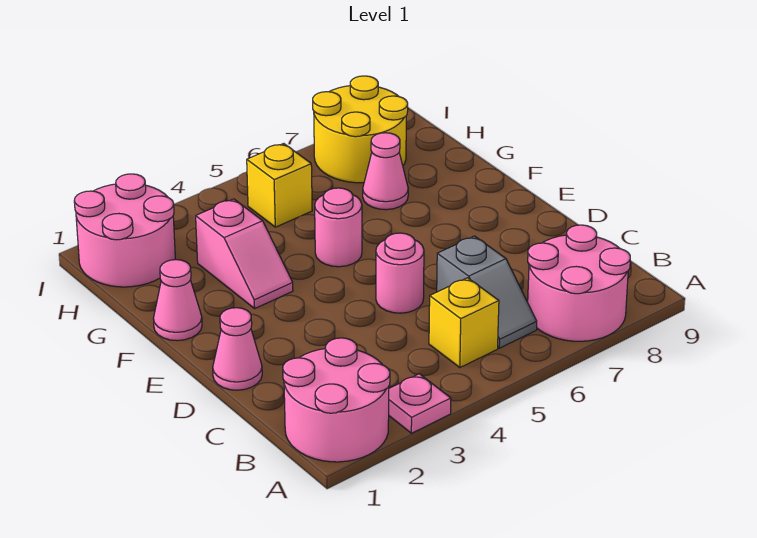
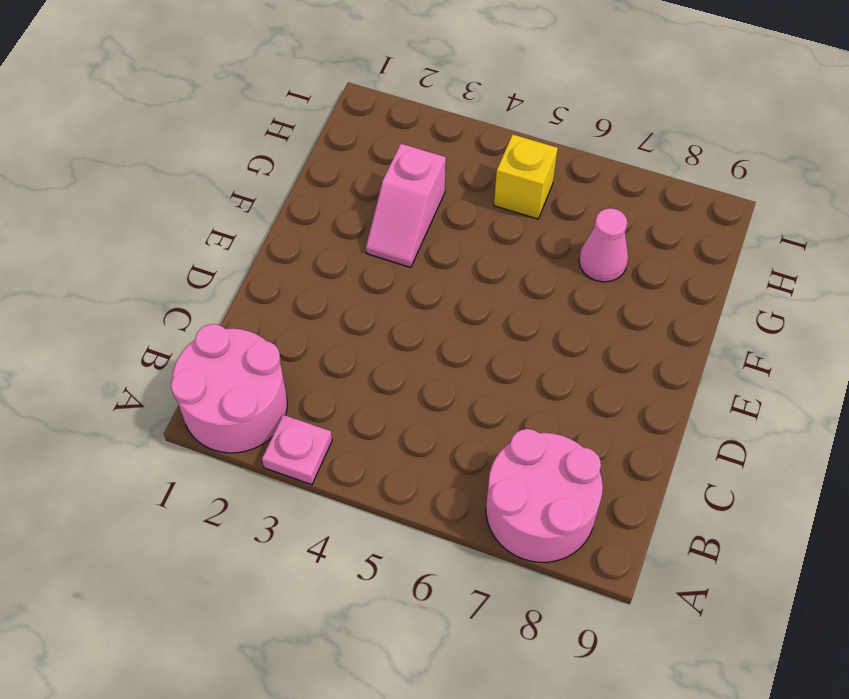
none -> yellow 1x1 brick [429,278,499,368]
none -> grey 1x2 slope [437,236,537,348]
none -> pink 1x1 cone [213,308,262,390]

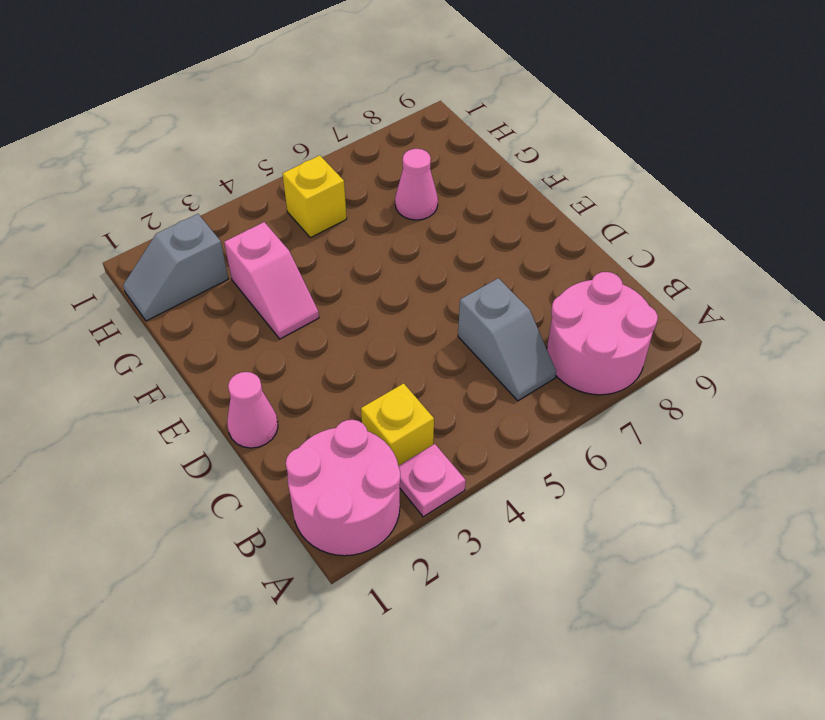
yellow 1x1 brick [361,383,434,466] -> yellow 1x1 brick moved to [429,278,499,368]
grey 1x2 slope [123,214,228,321] -> pink 2x2 round brick [74,174,175,287]
none -> pink 1x1 round brick [376,233,424,313]
none -> pink 1x1 cone [153,260,202,341]
none -> pink 1x1 round brick [315,188,362,267]

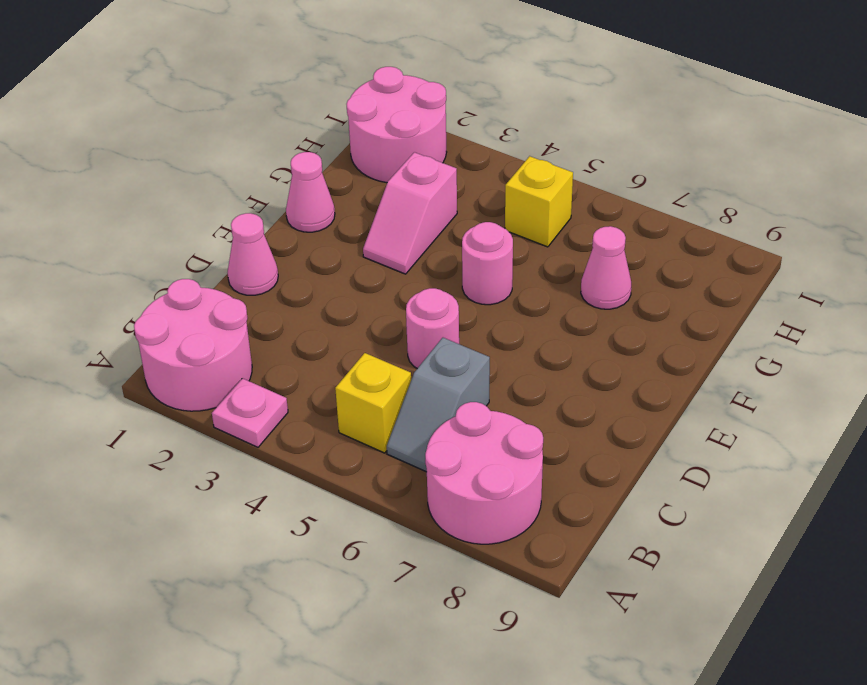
none -> yellow 2x2 round brick [313,76,408,183]

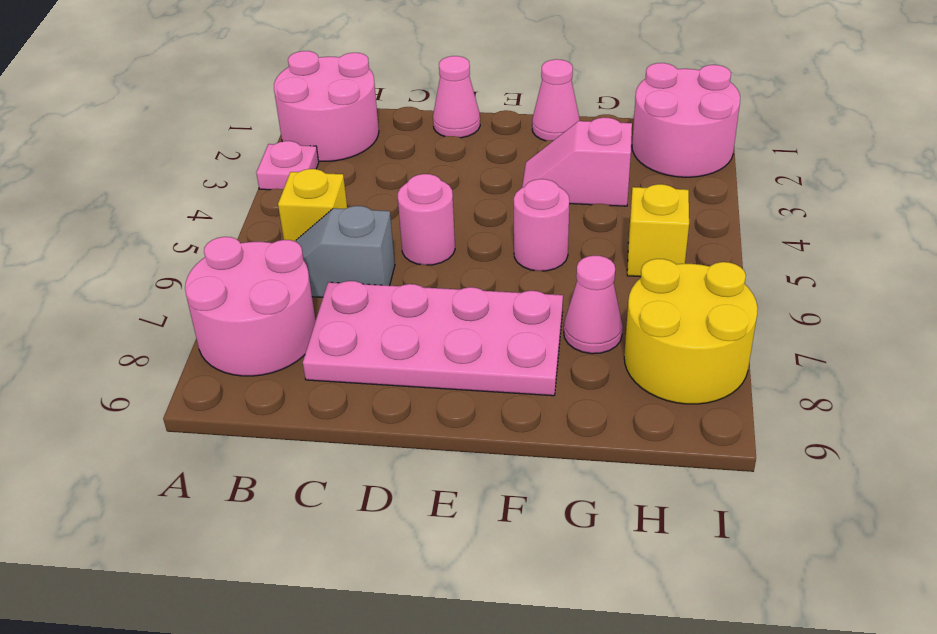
pink 2x4 plate [303,281,563,396] -> none

